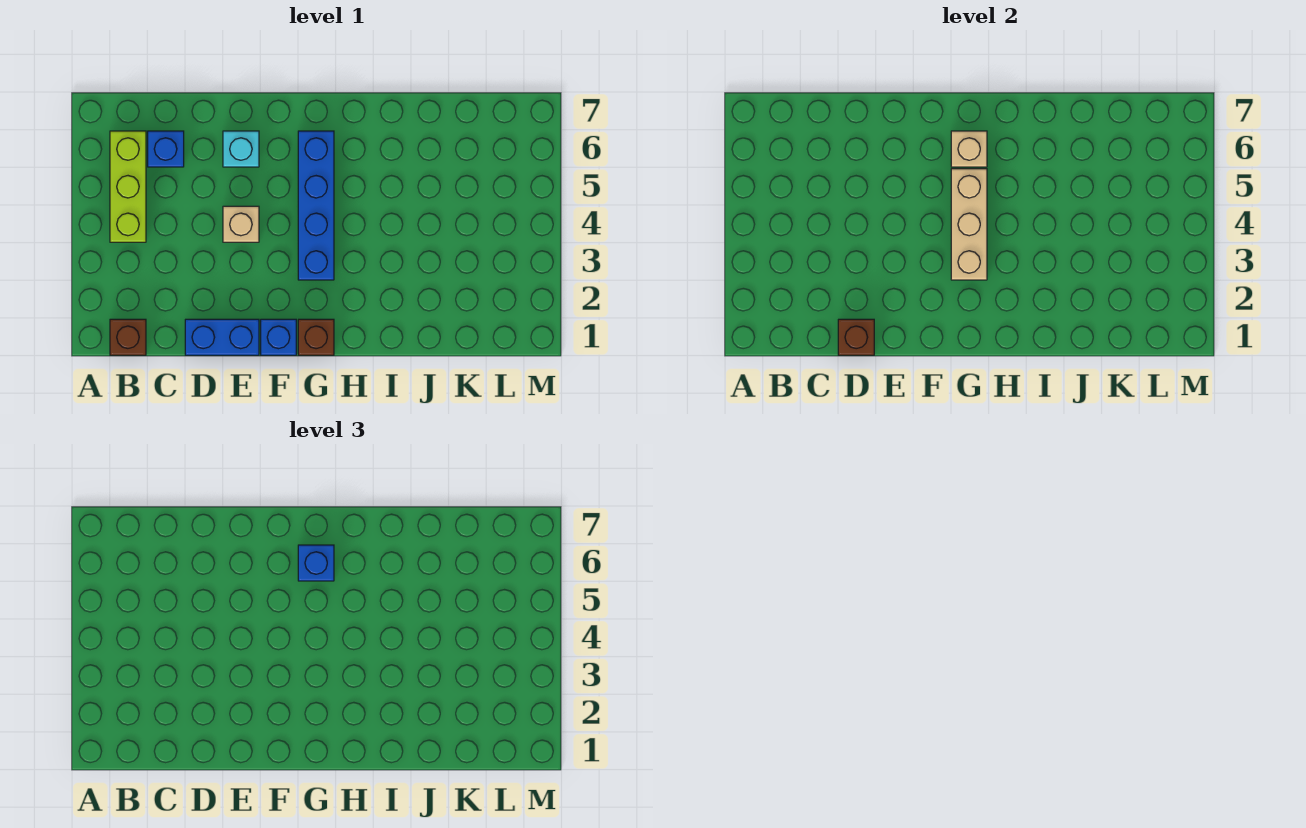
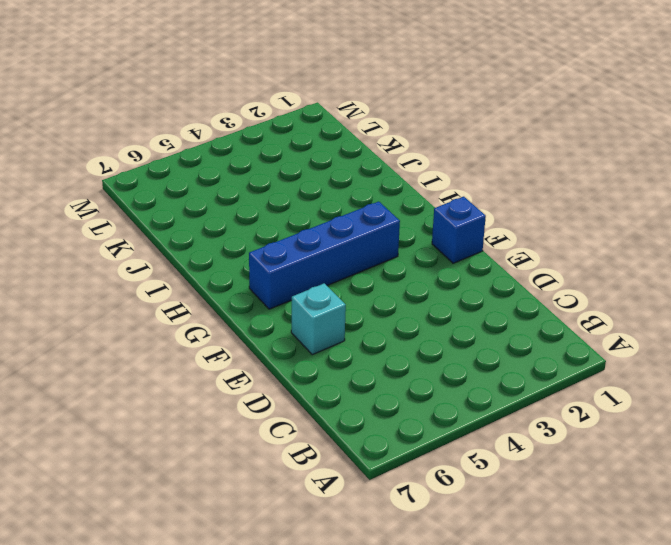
none -> brown 1x1 brick [110,319,146,355]
none -> lime 1x3 brick [110,131,146,242]
none -> blue 1x1 brick [148,131,184,167]

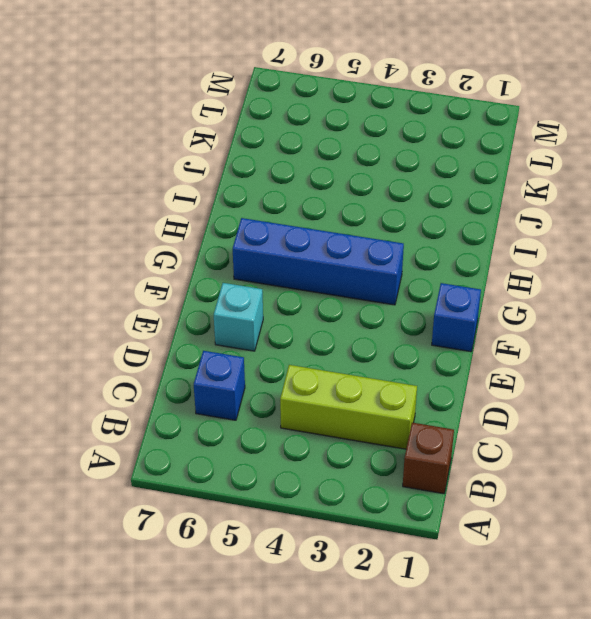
lime 1x3 brick [280,365,417,449] -> lime 1x3 brick moved to [110,131,146,242]
none -> blue 1x2 brick [185,319,259,355]
none -> tan 1x1 brick [223,206,259,242]
none -> brown 1x1 brick [298,319,334,355]

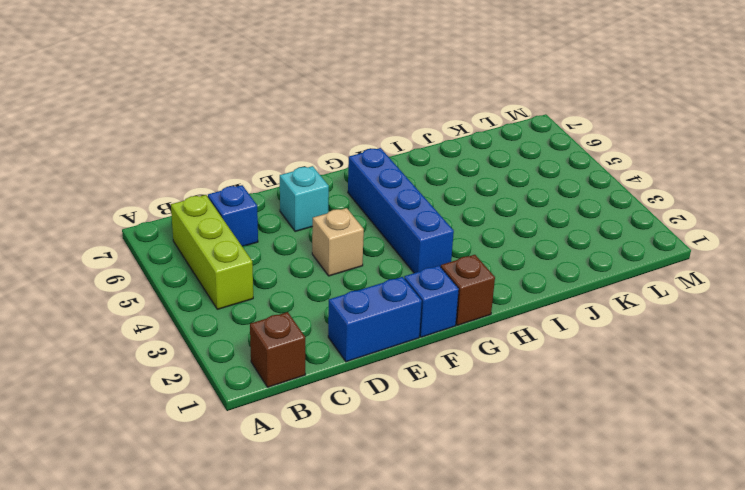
none -> brown 1x1 brick [838,319,874,355]
none -> tan 1x3 brick [951,169,987,280]
none -> tan 1x1 brick [951,131,987,167]

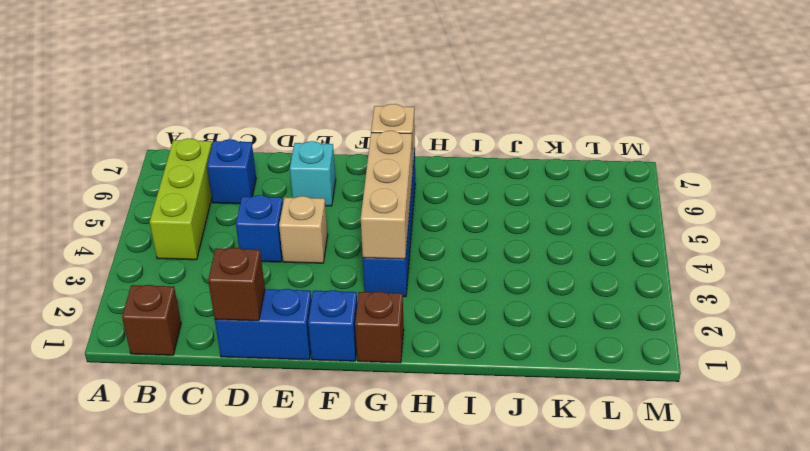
blue 1x1 brick [236,195,283,262] -> blue 1x1 brick moved to [298,545,334,581]

